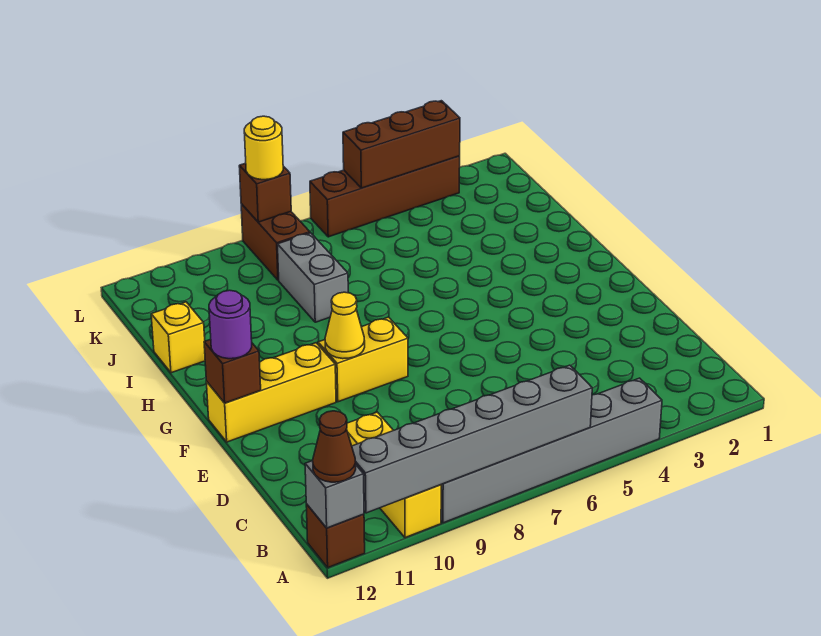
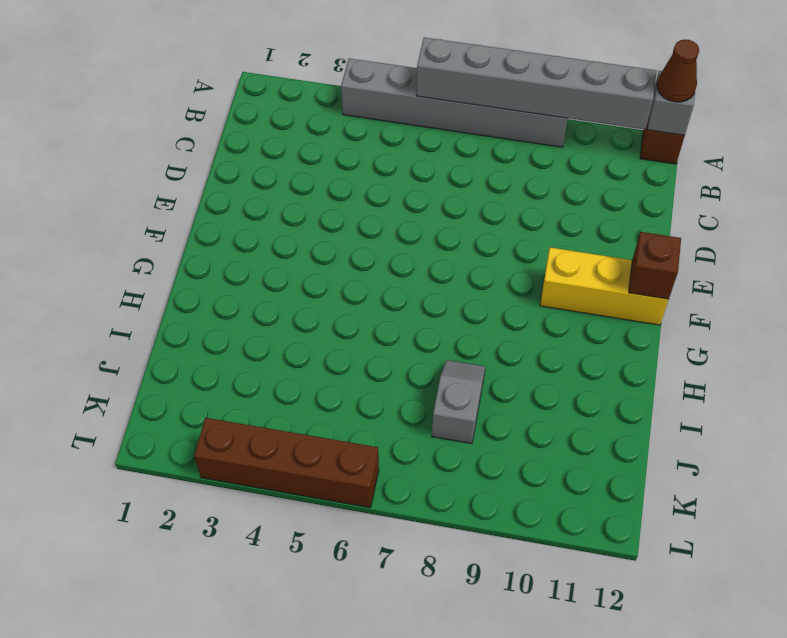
grey 1x2 slope [432,360,485,443] -> grey 1x2 brick [277,233,348,322]
none -> yellow 1x3 brick [347,412,441,538]
none -> yellow 1x2 brick [318,317,408,402]
none -> yellow 1x1 brick [151,302,205,373]

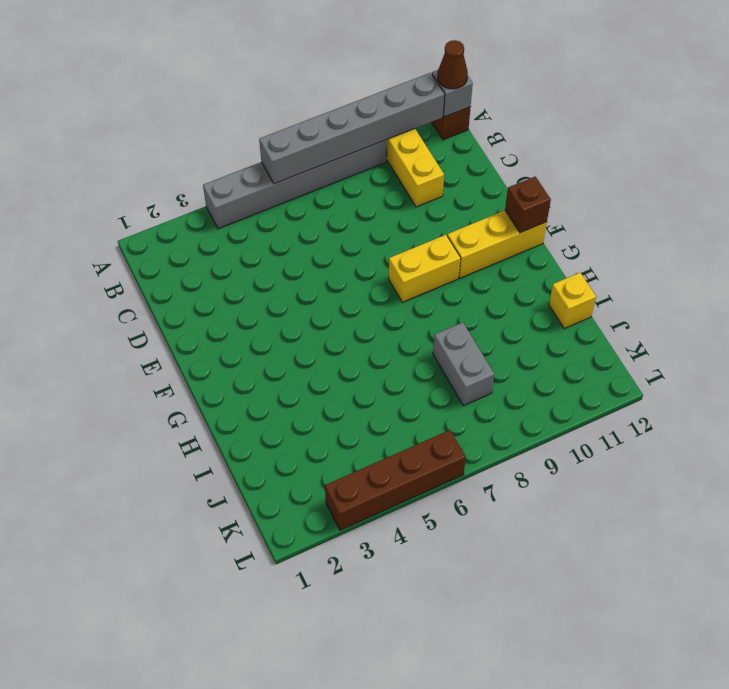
none -> brown 1x2 brick [241,204,310,280]
none -> yellow 1x1 cone [325,292,365,359]
none -> brown 1x3 brick [343,101,460,188]

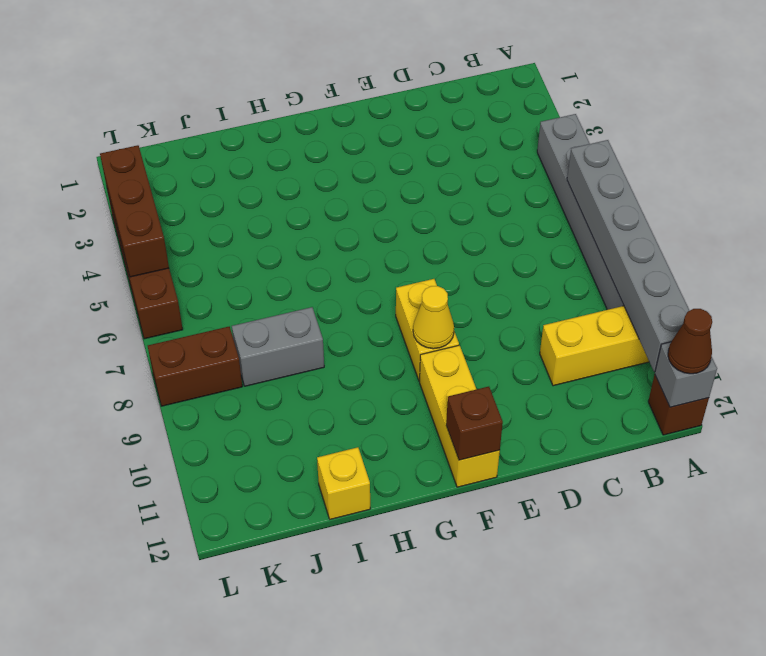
none -> brown 1x1 brick [239,163,291,222]
none -> purple 1x1 round brick [209,290,252,359]
none -> yellow 1x1 round brick [244,116,283,180]

